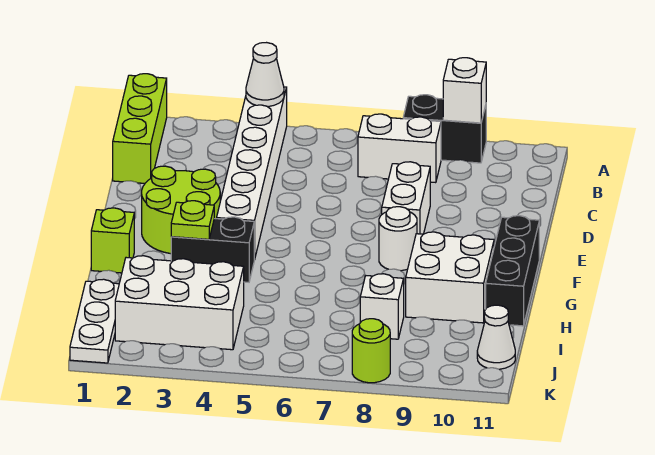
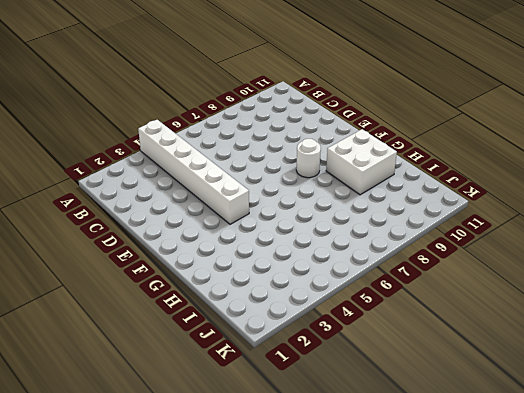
none -> lime 1x3 brick [113,74,167,183]
none -> black 1x2 brick [403,95,486,163]
none -> white 1x2 brick [358,114,441,183]

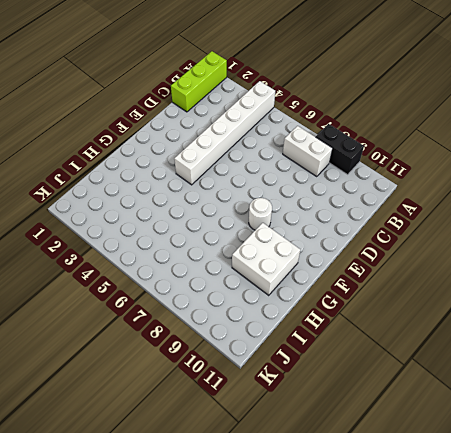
none -> white 1x2 brick [382,162,430,234]
none -> lime 2x2 round brick [142,166,220,254]
none -> black 1x3 brick [486,216,539,326]

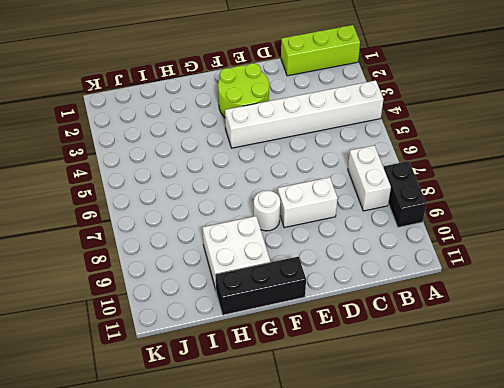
none -> lime 1x1 brick [91,208,134,273]
none -> black 1x2 brick [171,217,254,282]
none -> white 1x3 plate [70,279,119,363]

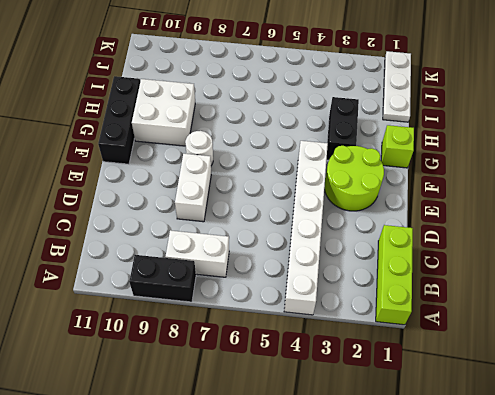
black 1x2 brick [327,97,359,160] -> black 1x2 brick turned to [171,217,254,282]
none -> white 2x3 brick [115,256,244,350]
none -> white 1x1 brick [360,274,404,339]
none -> white 1x1 cone [477,305,515,369]

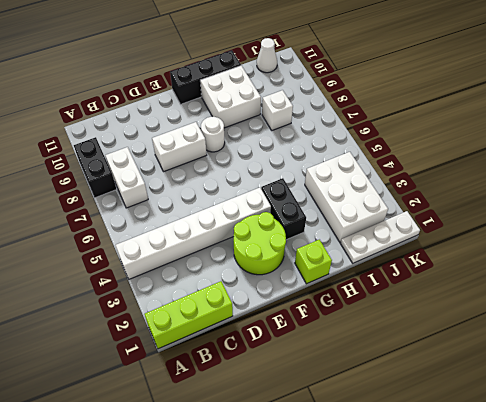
none -> lime 1x1 round brick [352,319,390,383]
none -> white 1x1 cone [246,43,284,107]
none -> white 1x1 brick [443,58,486,123]

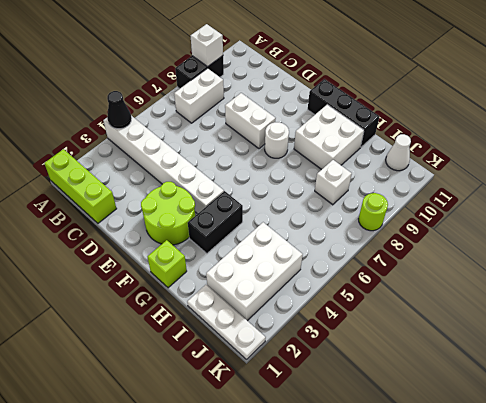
black 1x1 cone [107,91,132,129] -> white 1x1 cone [246,43,284,107]
none -> lime 1x1 plate [171,201,214,239]

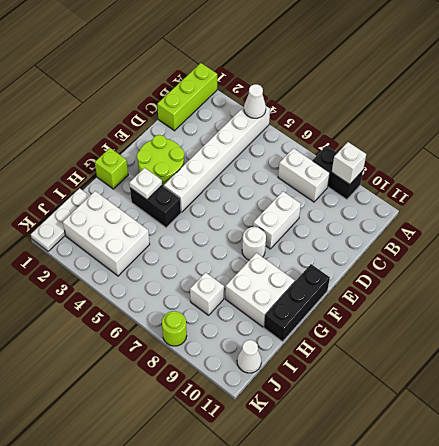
white 1x1 plate [129,168,162,200] -> lime 1x1 plate [171,201,214,239]

